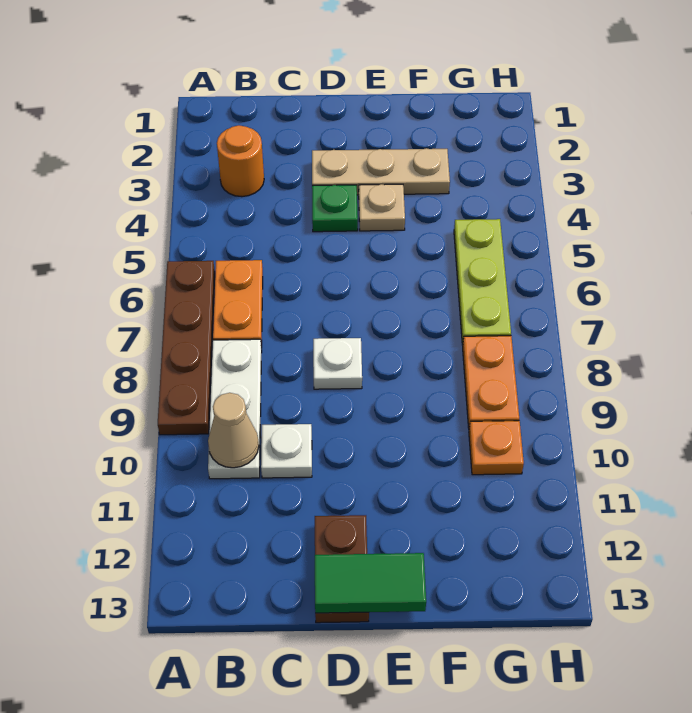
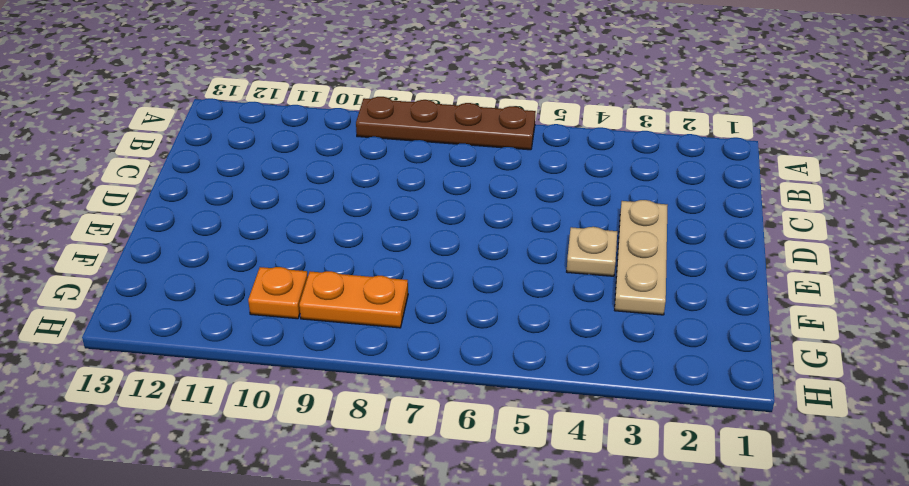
none -> orange 1x1 round brick [217,125,264,197]
none -> orange 1x2 plate [213,260,263,347]
none -> white 1x3 plate [208,339,262,479]

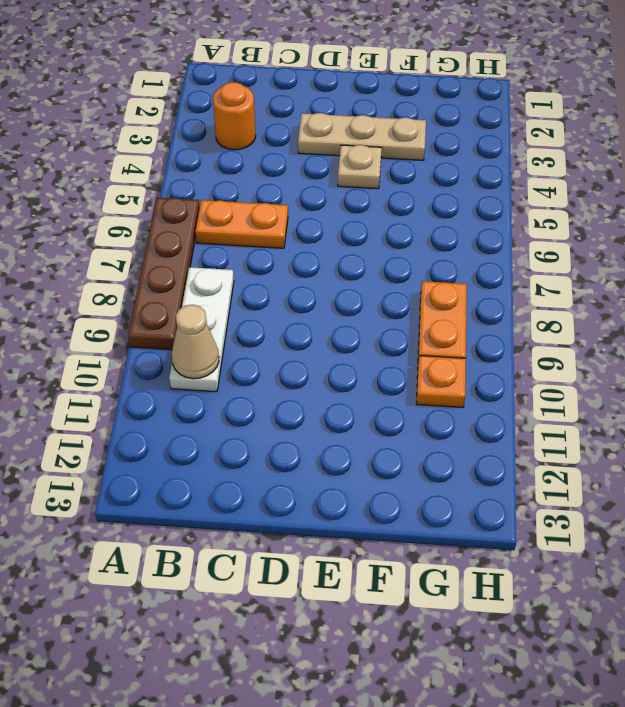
orange 1x2 plate [195,200,288,248] -> orange 1x2 plate turned to [213,260,263,347]
none -> white 1x1 plate [261,424,312,478]
none -> green 1x1 plate [312,185,358,232]
none -> white 1x1 plate [313,338,362,389]

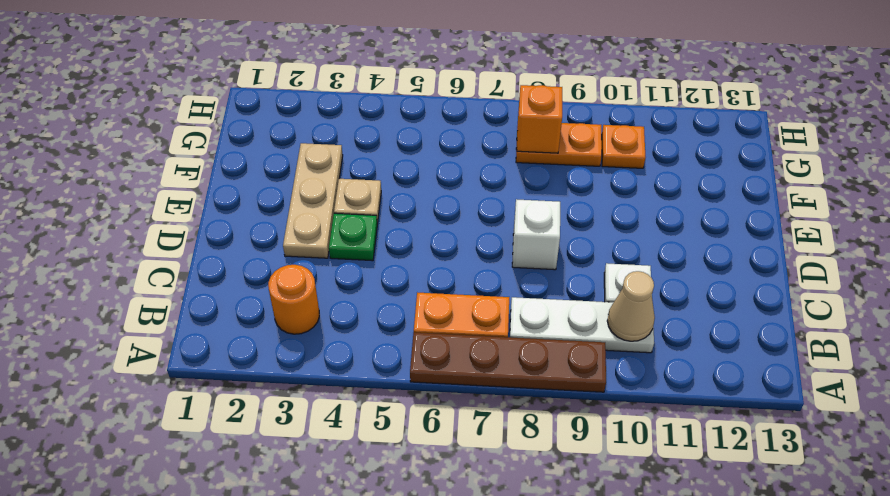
white 1x1 brick [512,199,560,270] -> white 1x1 plate [313,338,362,389]
orange 1x1 brick [517,85,562,153] -> none
none -> brown 1x2 plate [315,515,369,623]
none -> lime 1x3 plate [454,219,511,345]
none -> green 1x2 tile [315,553,426,613]

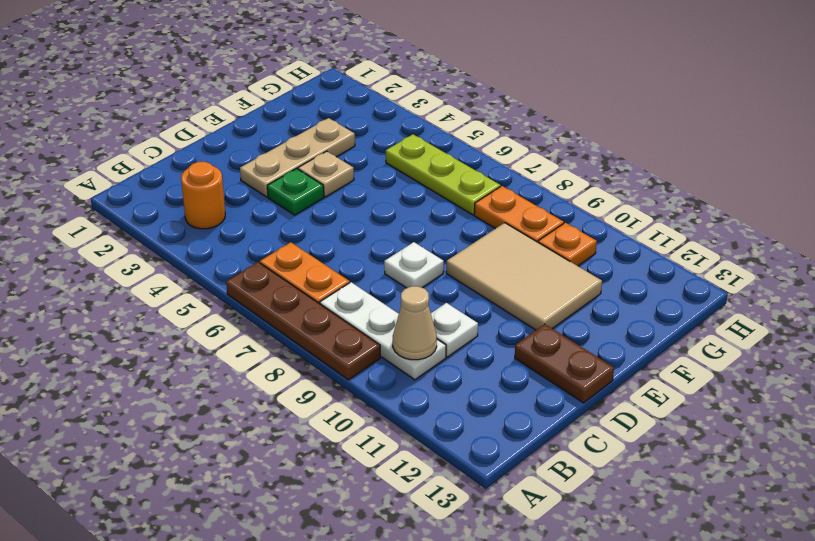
tan 2x3 tile [446,223,602,330] -> none
none -> green 1x2 tile [315,553,426,613]

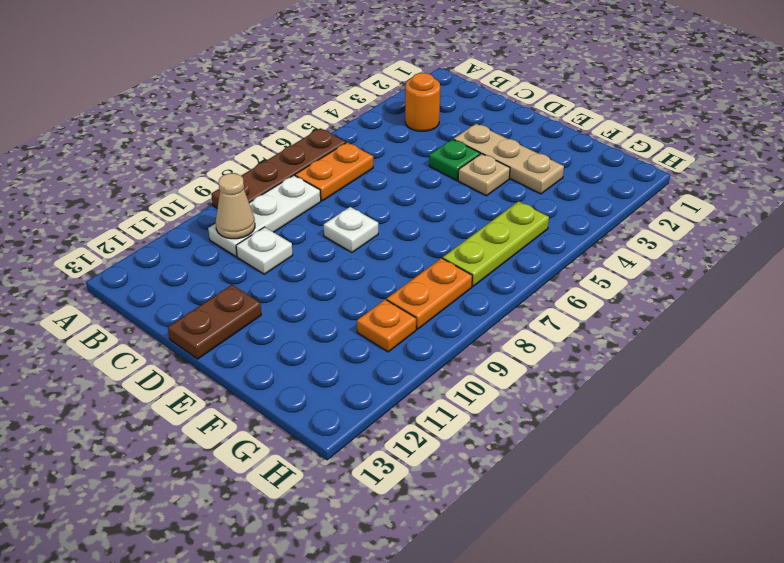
none -> green 1x2 tile [315,553,426,613]

